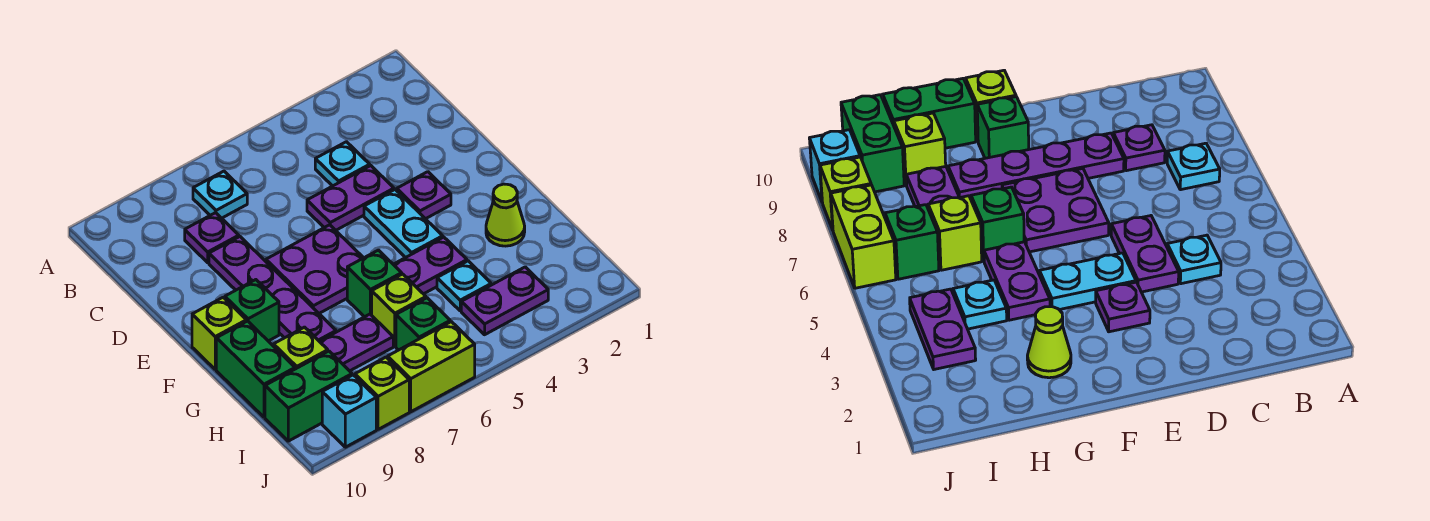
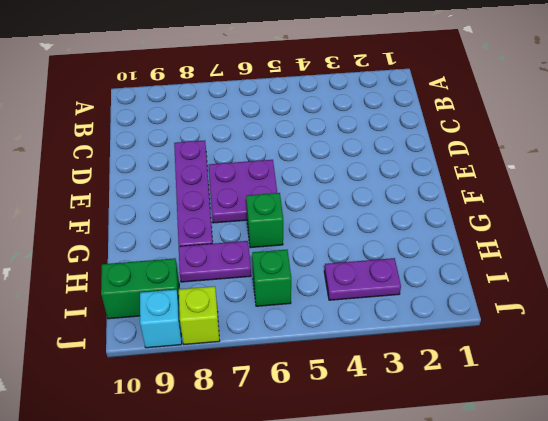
none -> cyan 1x1 plate [193,171,247,218]
none -> cyan 1x1 plate [315,142,370,186]
none -> purple 1x1 plate [185,213,239,263]

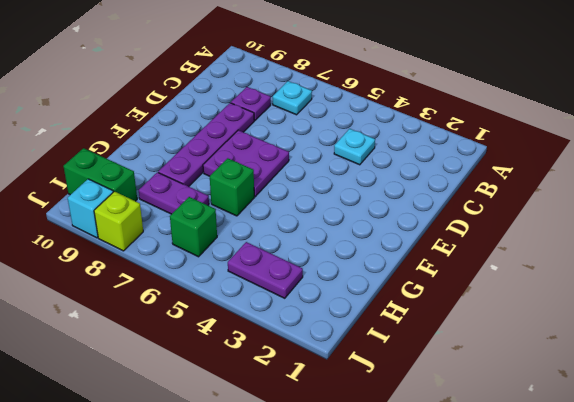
none -> purple 1x2 plate [307,166,394,230]
none -> purple 1x1 plate [397,172,451,219]
none -> cyan 1x2 plate [364,190,443,258]

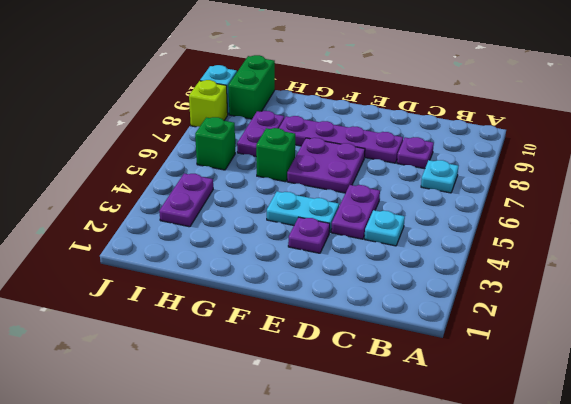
none -> green 1x1 brick [225,280,279,341]
none -> lime 1x1 brick [192,297,246,370]
none -> lime 1x1 cone [486,184,525,246]

